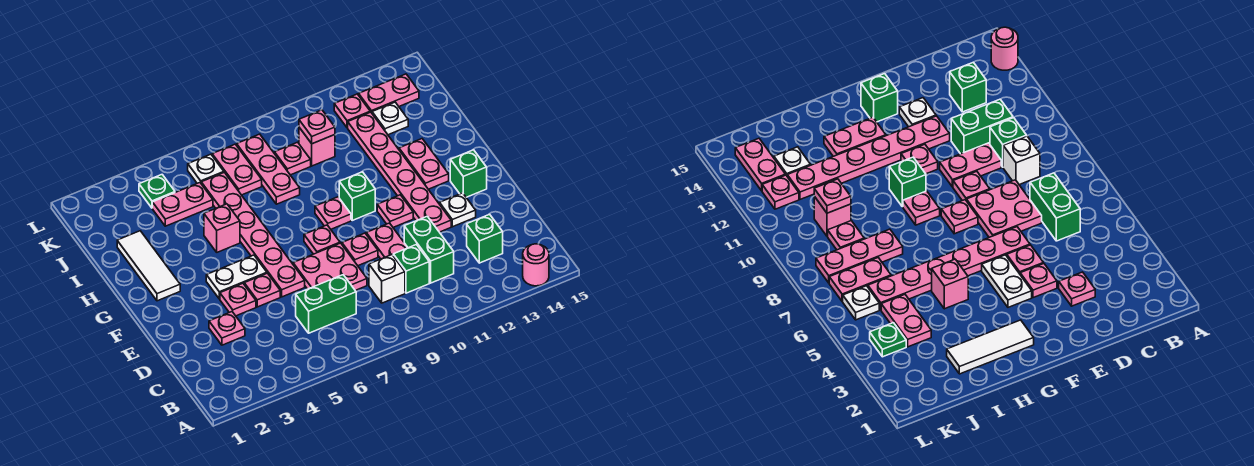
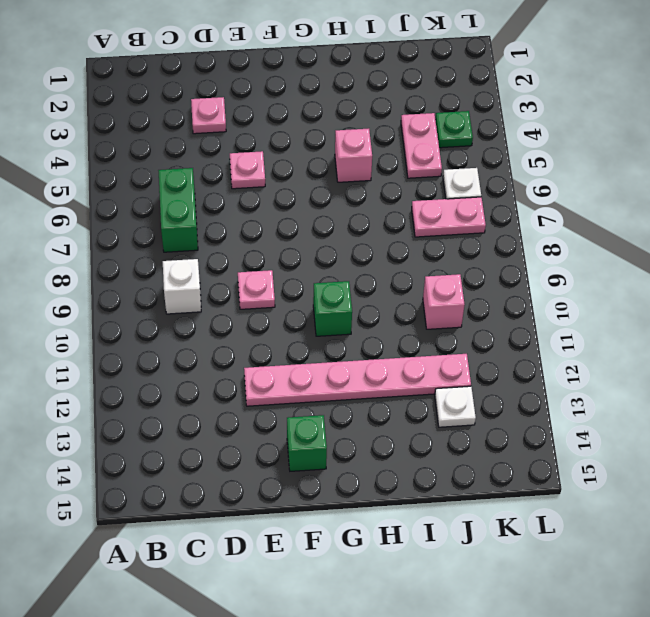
none -> pink 1x1 round brick [523,244,549,286]
none -> green 1x1 brick [393,245,429,293]
none -> green 1x2 brick [404,216,454,283]
none -> green 1x1 brick [467,214,503,263]

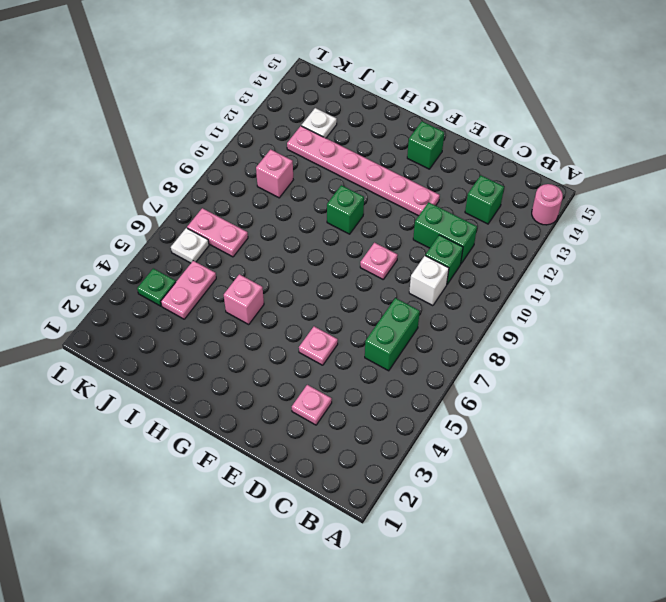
none -> pink 2x2 plate [293,243,367,290]
none -> pink 1x2 plate [366,223,408,259]
none -> pink 1x1 plate [220,283,256,316]
none -> pink 1x6 plate [201,172,305,297]

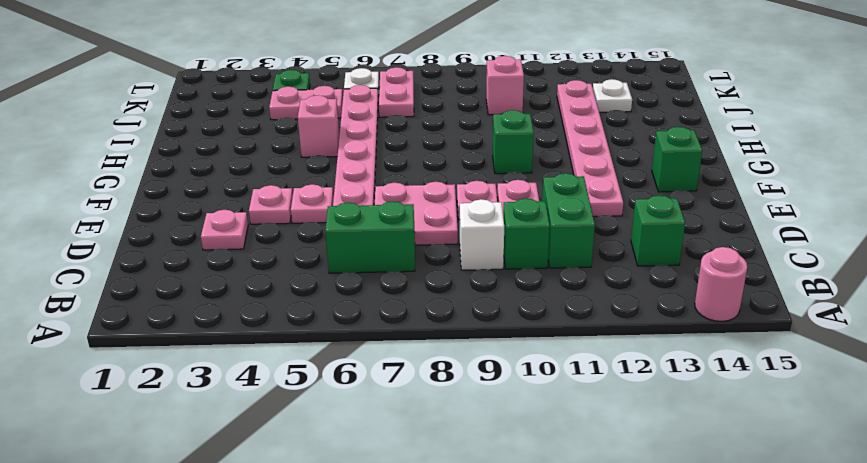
none -> white 1x1 plate [440,193,476,227]
none -> white 1x2 plate [206,255,267,299]
none -> pink 1x1 plate [304,225,340,254]
none -> pink 1x1 plate [377,195,413,227]

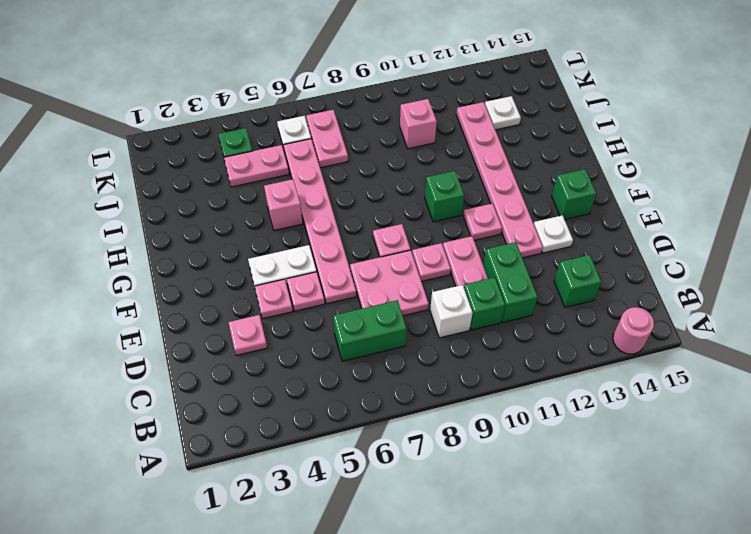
none -> white 1x3 tile [117,231,180,301]
none -> pink 1x1 plate [315,197,351,229]
none -> pink 1x2 plate [399,139,449,189]
none -> pink 1x3 plate [237,134,300,204]

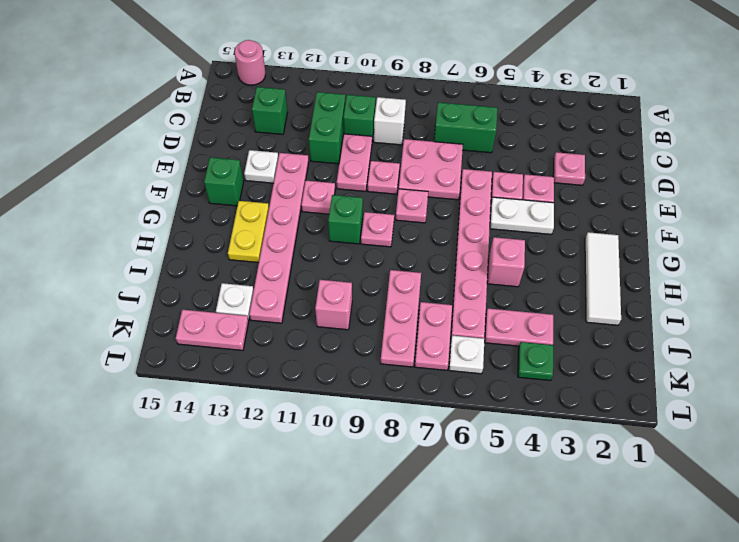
yellow 1x2 plate [228,201,269,263] -> pink 1x2 plate [399,139,449,189]
none -> pink 1x1 plate [275,142,311,175]
none -> pink 1x1 plate [334,94,370,128]
none -> pink 1x1 plate [299,110,335,144]

